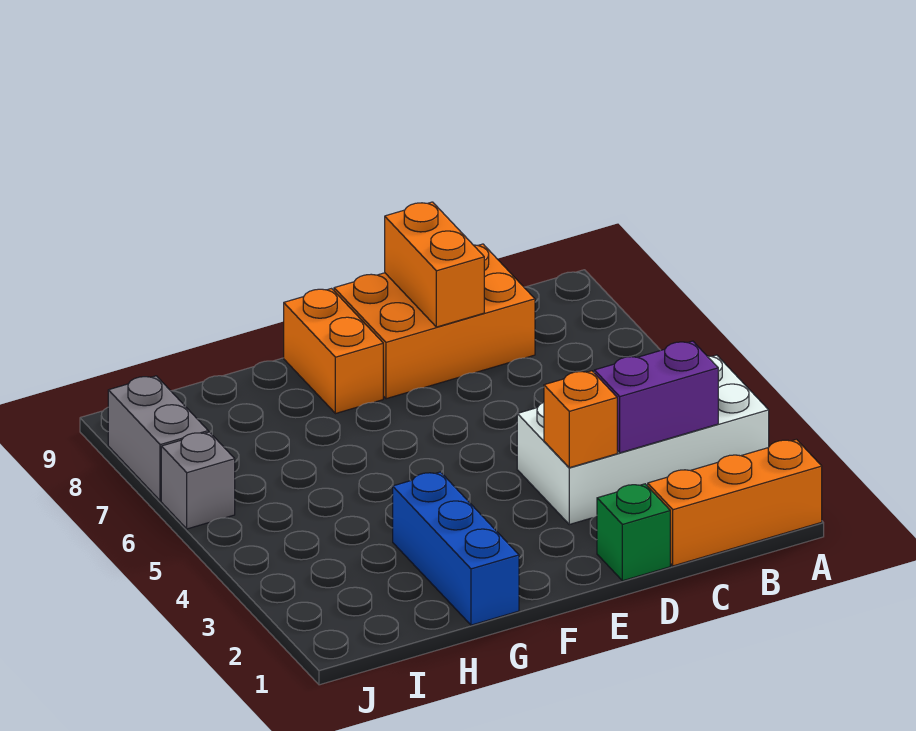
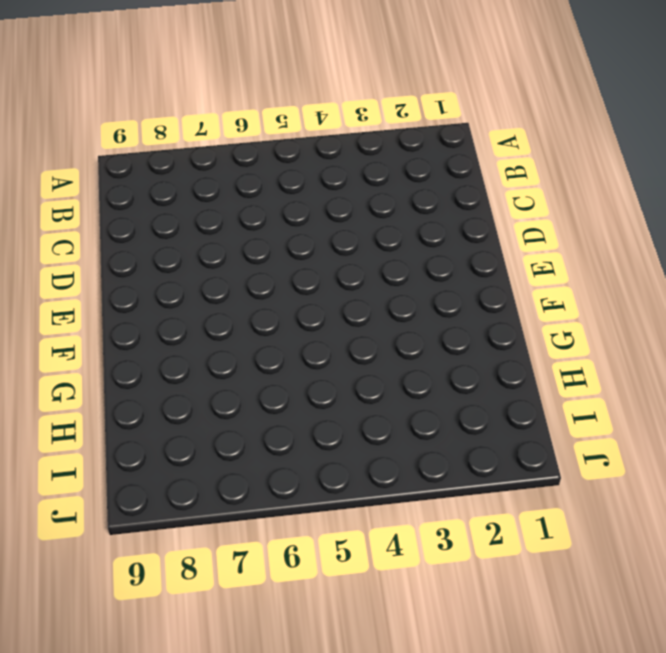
none -> orange 1x3 brick [648,439,822,566]
none -> white 2x4 brick [517,355,769,524]

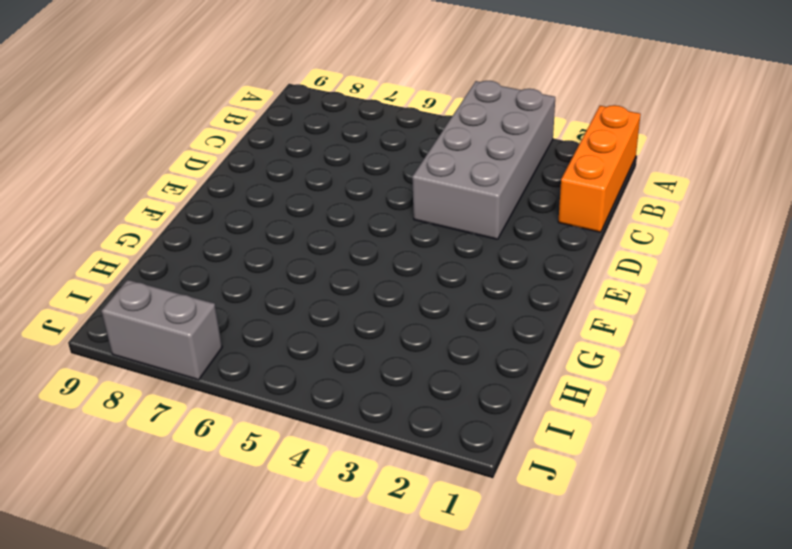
grey 2x4 brick [412,81,555,239] -> white 2x4 brick [517,355,769,524]
none -> orange 2x3 brick [334,244,535,399]
none -> green 1x1 brick [597,484,670,581]

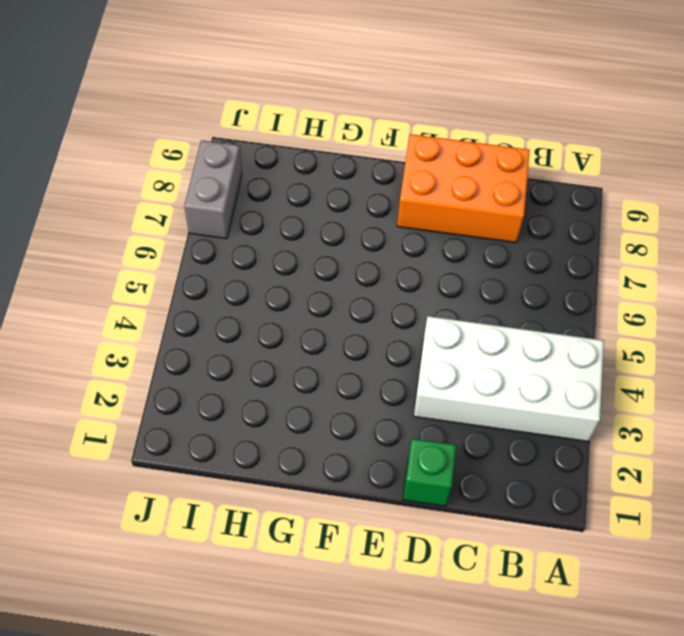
none -> orange 1x3 brick [648,439,822,566]
none -> orange 1x2 brick [284,289,383,414]

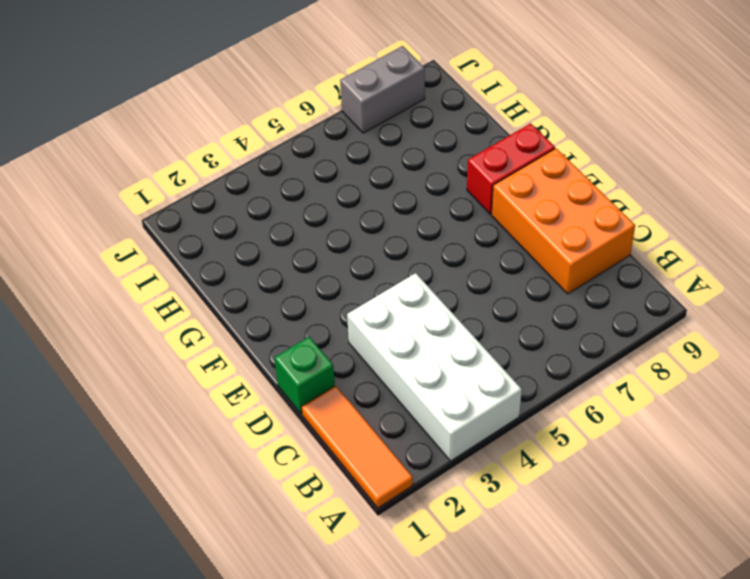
orange 1x3 tile [301,386,413,508] -> orange 1x3 brick [648,439,822,566]
red 1x2 brick [467,123,555,214] -> orange 1x2 brick [284,289,383,414]
none -> blue 1x3 brick [393,472,519,625]
none -> grey 1x1 brick [161,432,235,529]

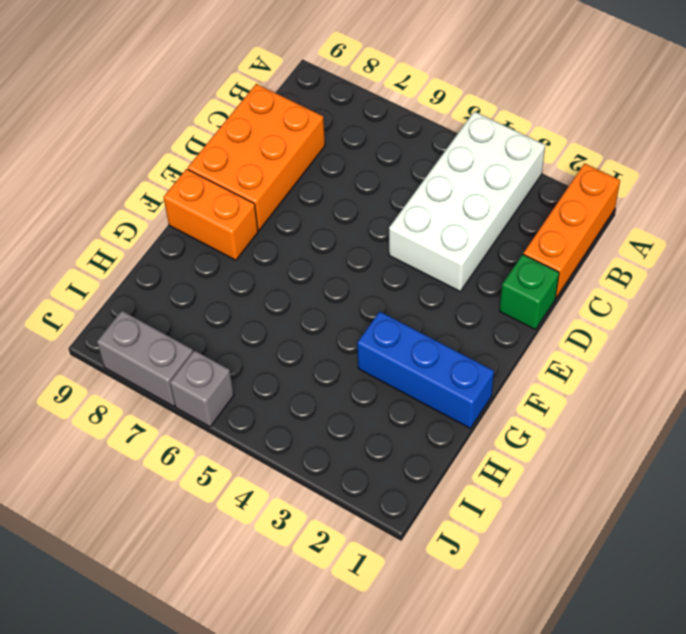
none -> purple 1x2 brick [594,341,718,453]
none -> orange 1x1 brick [544,371,617,468]

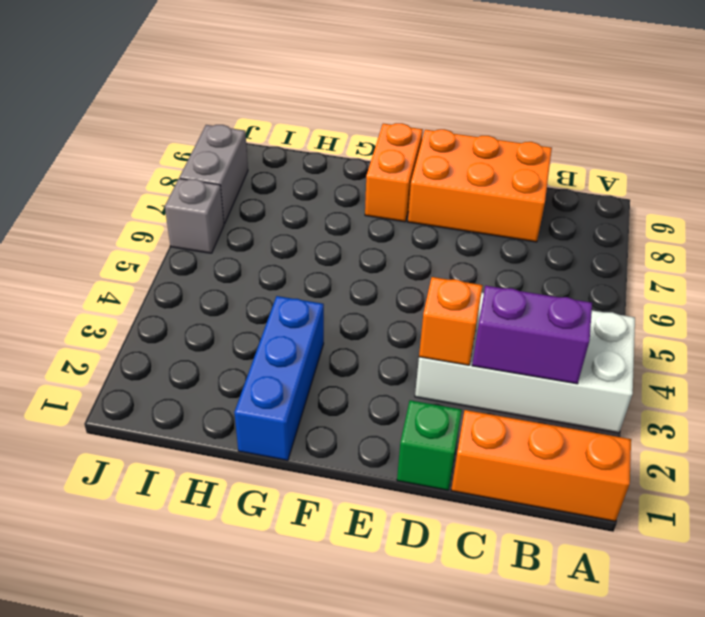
none -> orange 1x2 brick [385,202,484,327]

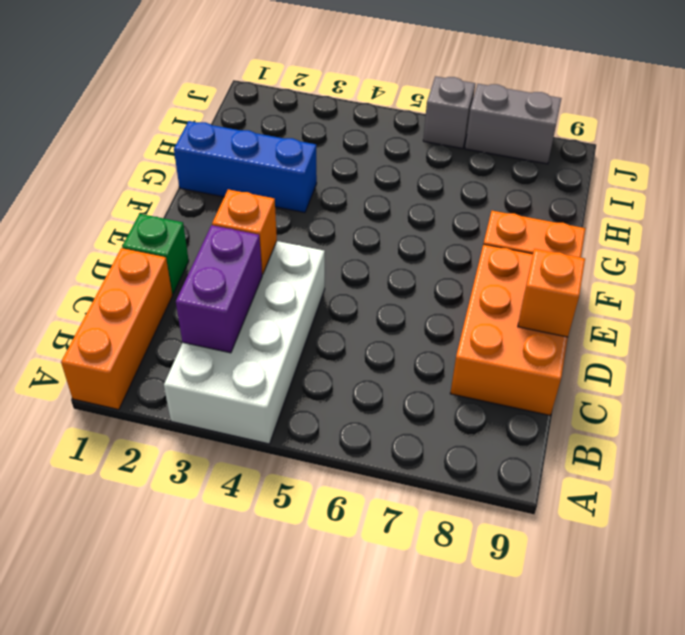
orange 1x1 brick [518,249,585,337] -> orange 1x2 brick [385,202,484,327]

